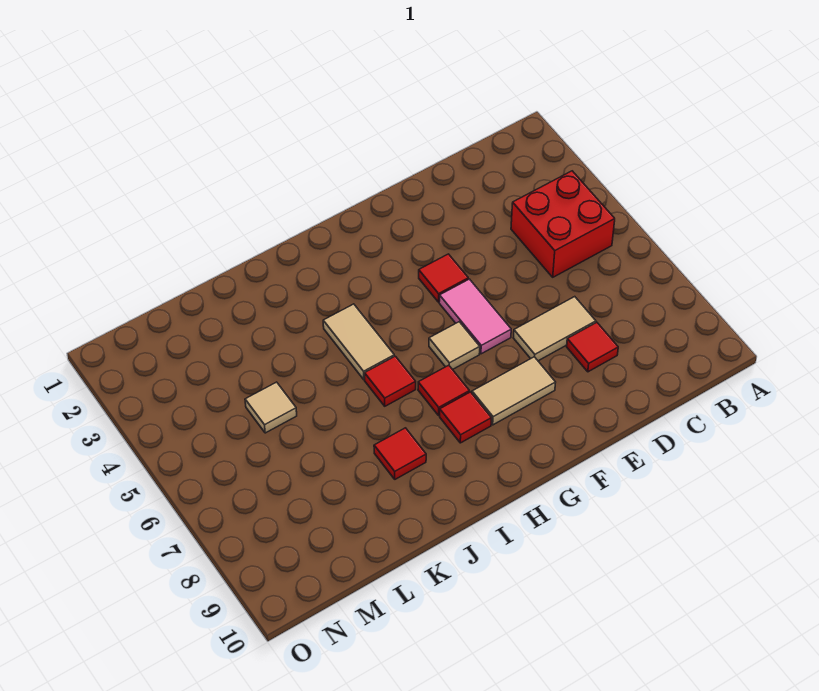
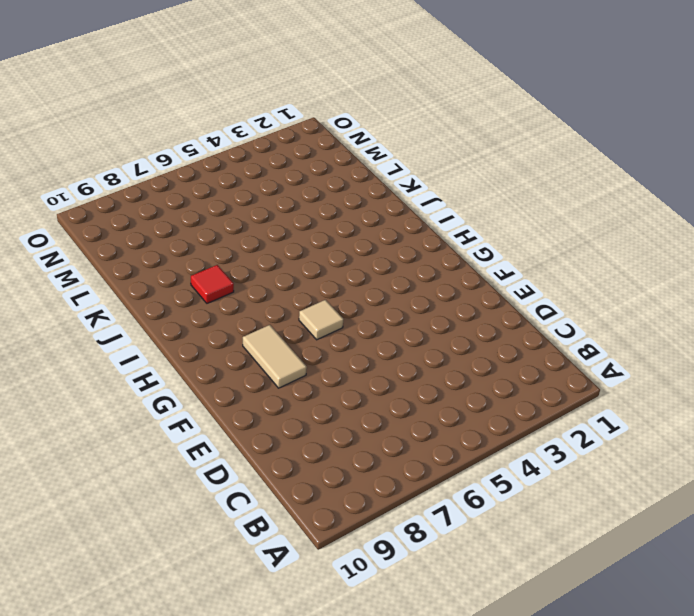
none -> red 2x2 brick [511,171,615,277]
none -> tan 1x2 tile [513,297,596,361]
none -> red 1x1 tile [567,322,618,372]

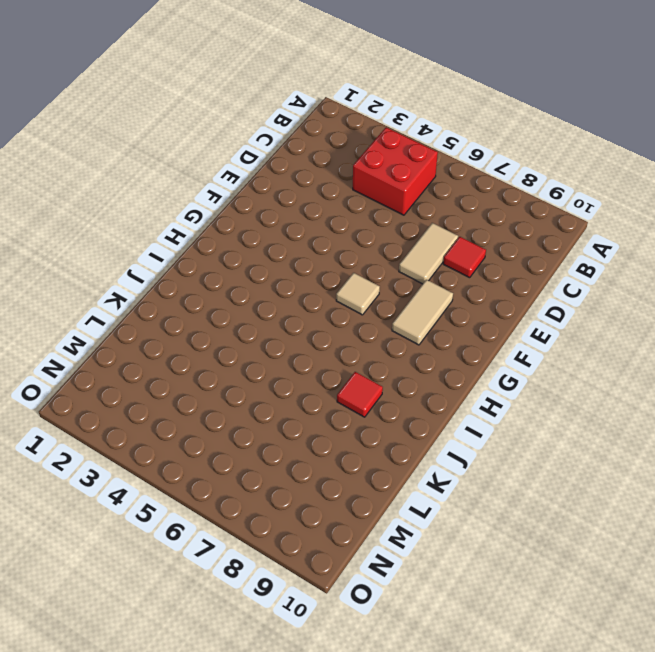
none -> red 1x1 tile [419,254,468,302]
none -> pink 1x2 tile [439,279,511,354]
none -> red 1x1 tile [418,365,469,415]

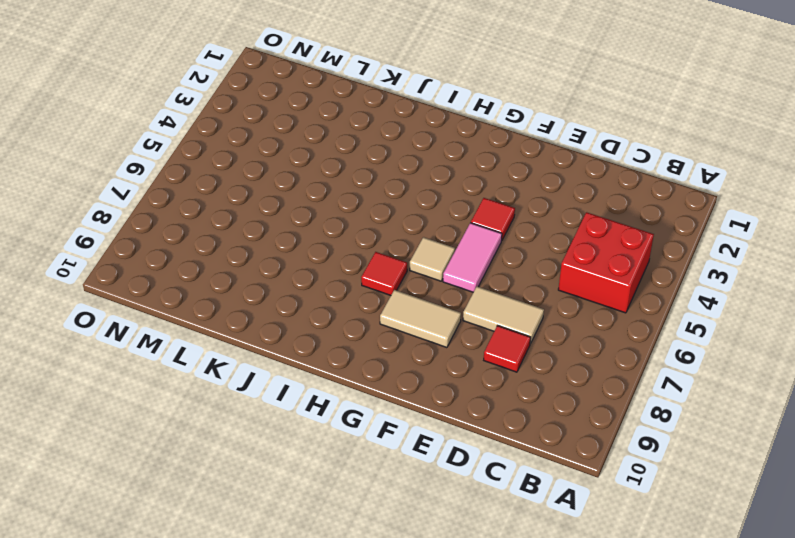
none -> red 1x1 tile [440,392,491,443]
none -> tan 1x2 tile [323,304,394,379]
none -> red 1x1 tile [365,356,416,406]

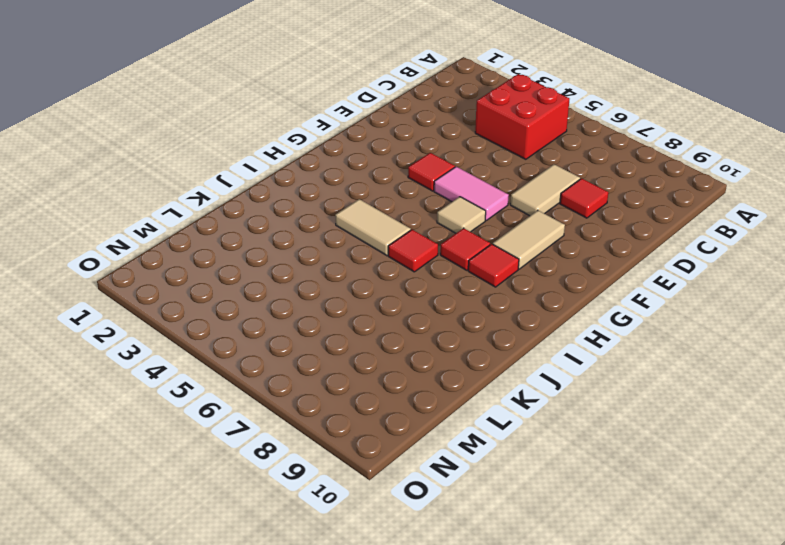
none -> red 1x1 tile [374,428,426,479]
none -> tan 1x1 tile [245,382,297,433]

